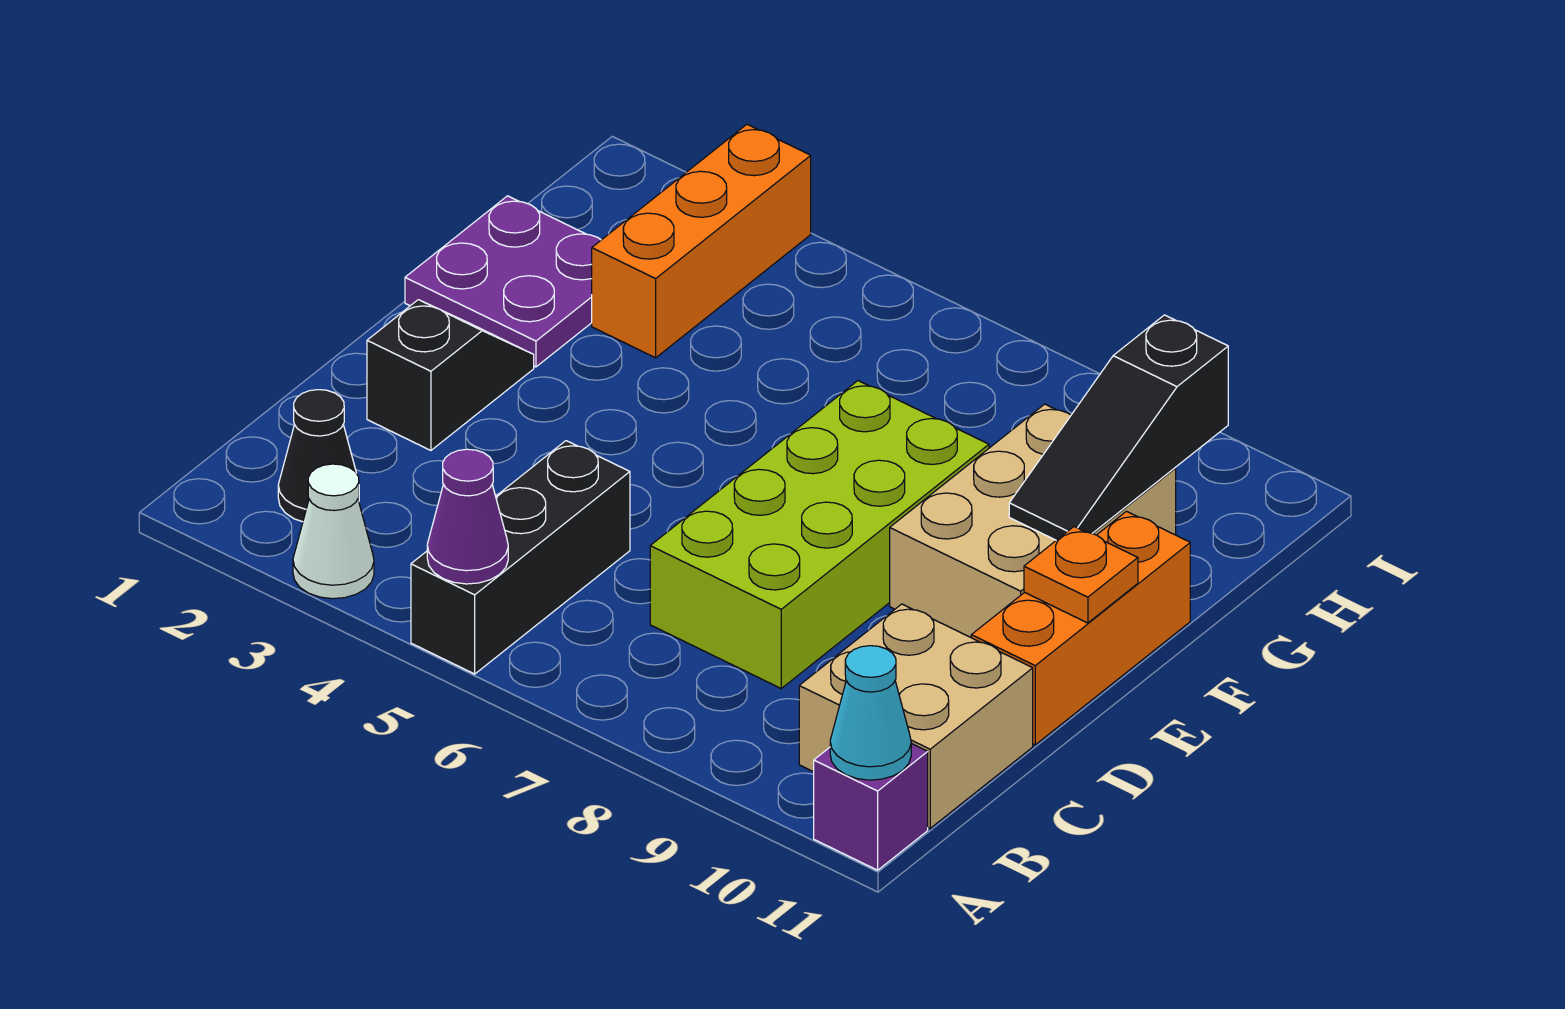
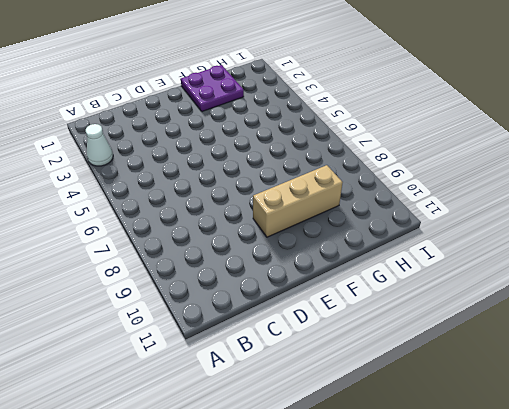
tan 1x3 brick [253,165,343,237] -> tan 2x3 brick [890,404,1176,637]
none -> black 1x3 brick [411,441,630,674]
none -> purple 1x1 brick [814,743,928,870]
none -> black 1x1 cone [278,390,359,522]

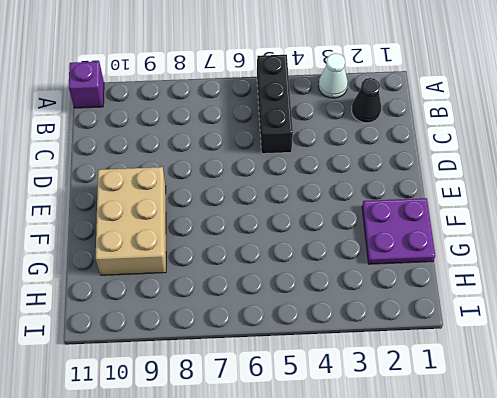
none -> tan 2x2 brick [799,604,1033,828]
none -> lime 2x4 brick [650,381,989,688]
none -> black 1x2 slope [367,300,534,450]

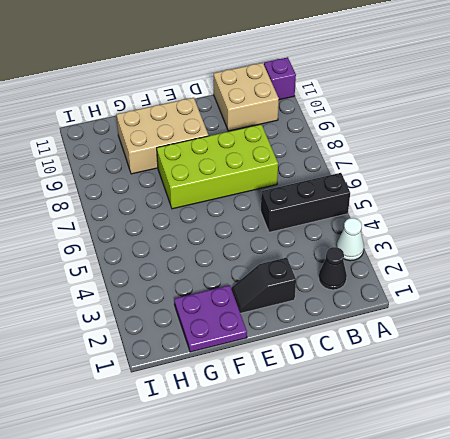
none -> orange 1x3 brick [971,511,1190,745]
none -> orange 1x3 brick [592,125,811,358]
none -> purple 1x1 cone [427,449,508,584]

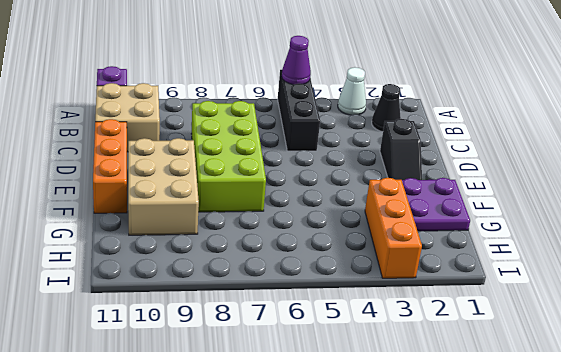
none -> cyan 1x1 cone [830,646,911,780]
none -> orange 1x1 plate [1024,527,1138,623]
none -> black 1x3 slope [1009,315,1228,540]

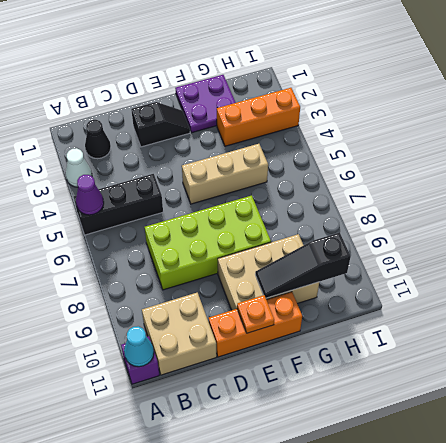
tan 1x3 brick [182,144,268,204] -> none

